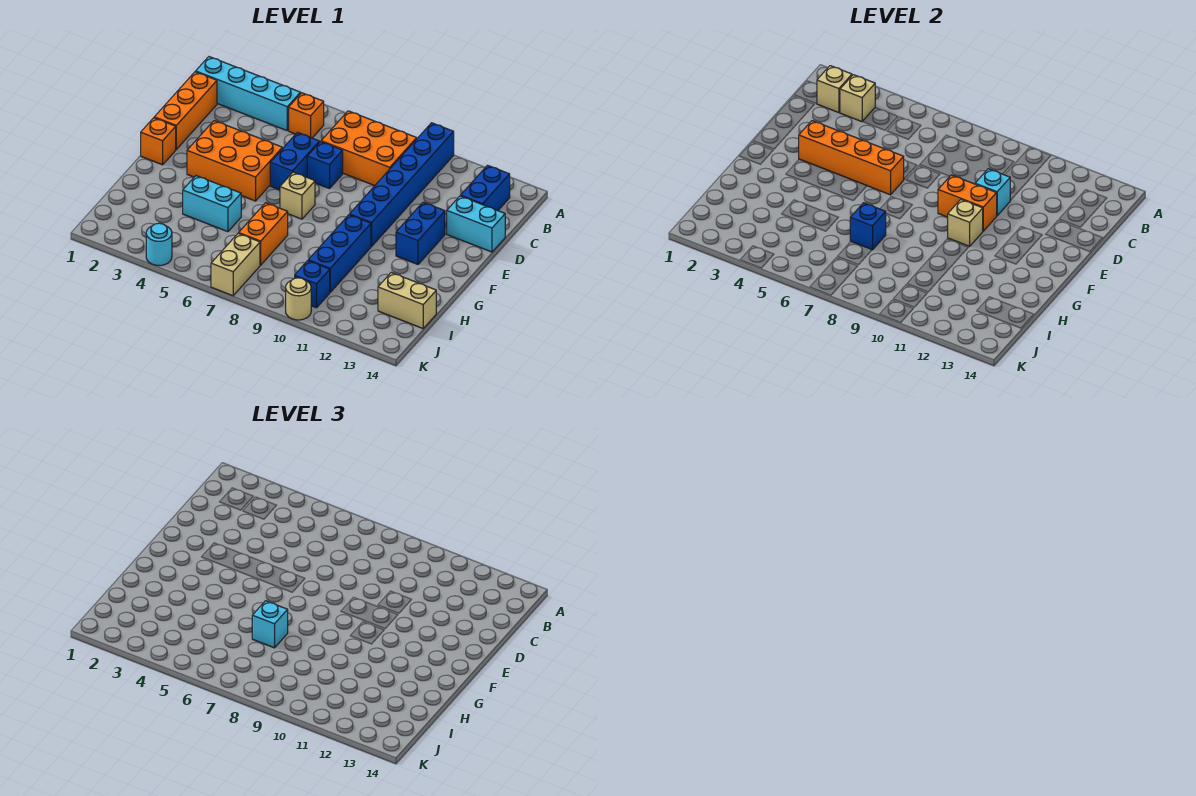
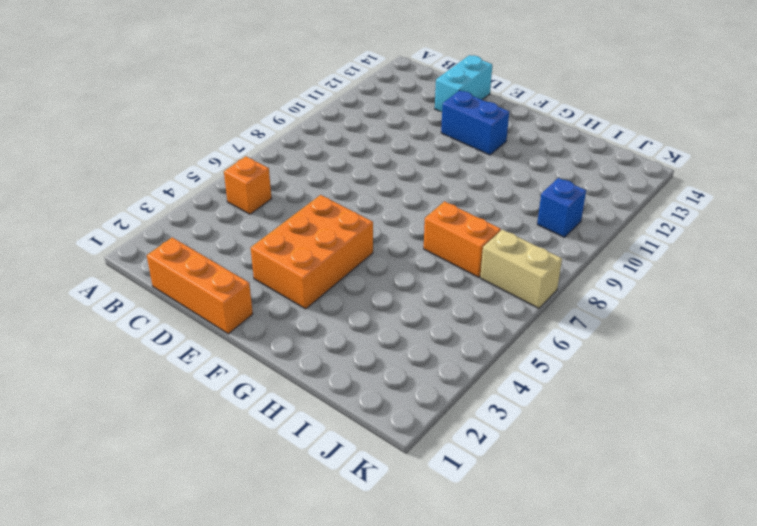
none -> blue 1x6 brick [350,123,454,246]
none -> cyan 1x4 brick [196,57,300,131]
none -> orange 2x3 brick [321,111,417,186]

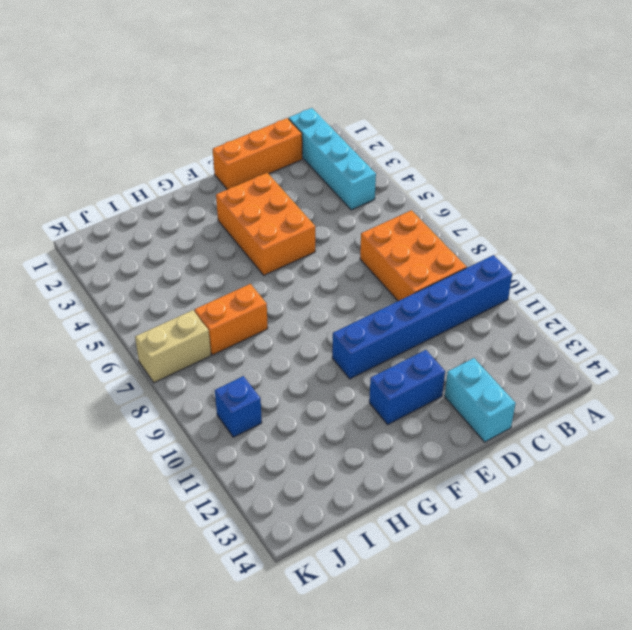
none -> orange 1x1 brick [289,93,324,138]
none -> blue 1x2 brick [461,165,510,211]
none -> blue 1x2 brick [270,133,319,190]

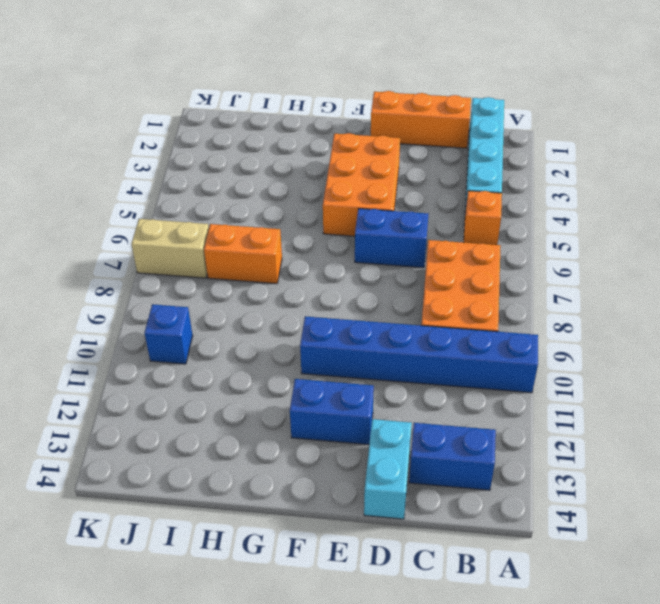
none -> blue 1x1 brick [307,142,343,189]
none -> orange 1x1 brick [141,118,176,165]
none -> tan 1x1 brick [280,172,315,219]

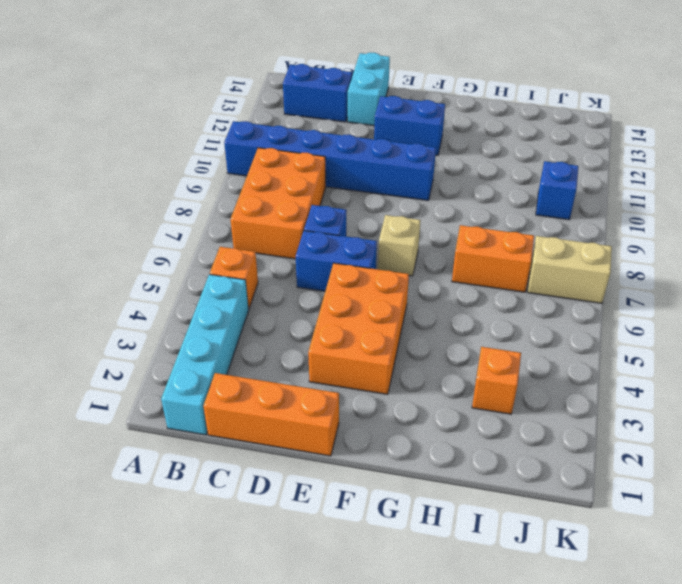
orange 1x1 brick [472,347,521,414] -> orange 1x1 brick moved to [141,118,176,165]
none -> blue 1x3 brick [308,215,371,292]
none -> cyan 1x2 brick [183,176,241,232]
none -> tan 1x2 brick [378,273,436,328]

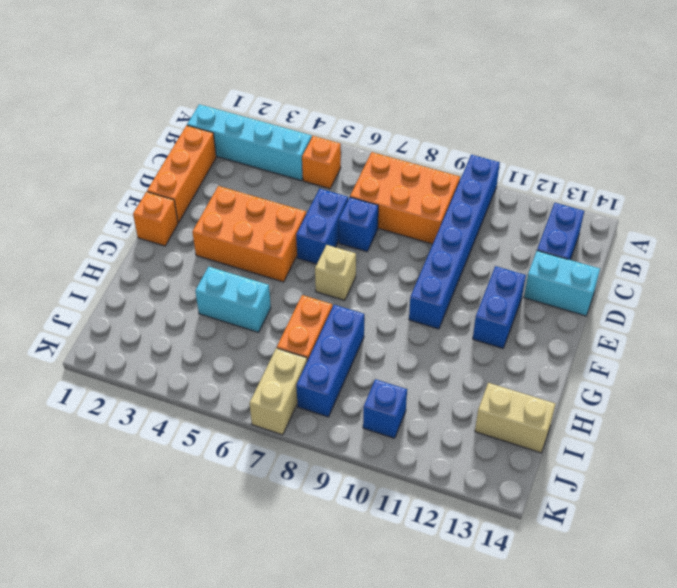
blue 1x3 brick [296,305,364,417] -> blue 1x3 brick moved to [308,215,371,292]
none -> cyan 1x1 round brick [146,223,172,266]
none -> tan 1x1 round brick [286,278,311,320]
none -> tan 1x1 brick [817,66,852,113]

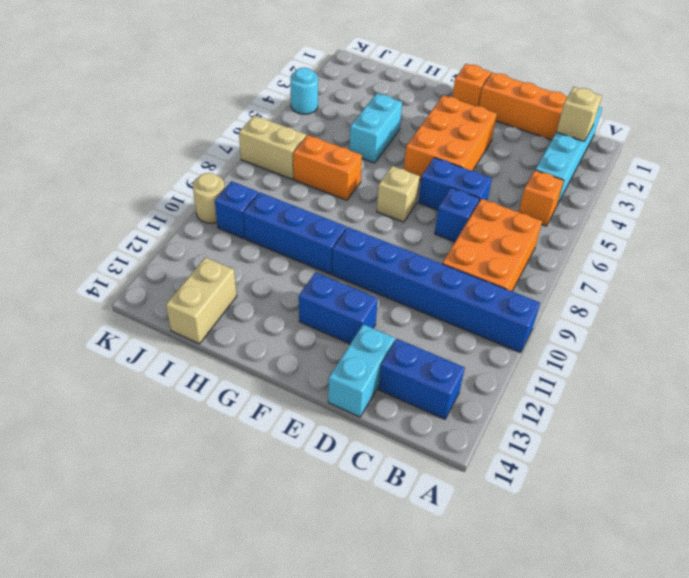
none -> tan 1x1 brick [840,75,875,122]
none -> cyan 1x1 brick [975,169,1010,216]
none -> orange 1x4 brick [799,121,904,195]

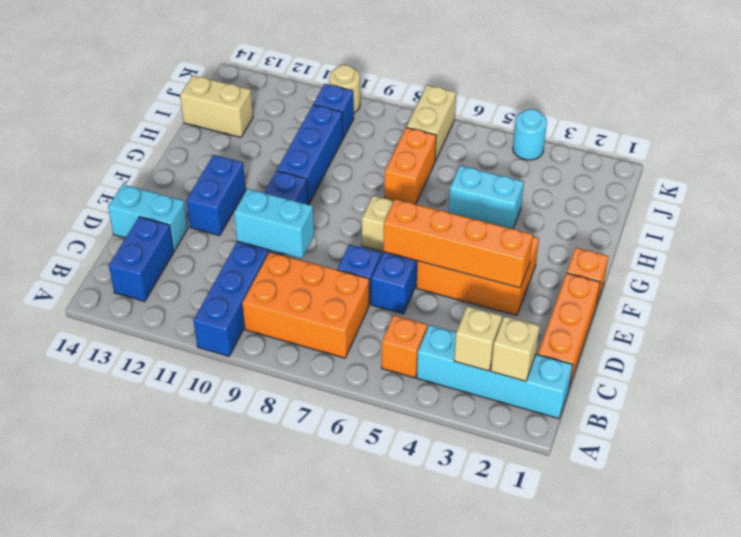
cyan 1x2 brick [234,189,314,259] -> cyan 1x1 brick [975,169,1010,216]
none -> orange 1x2 brick [938,175,997,231]
none -> tan 1x1 brick [948,200,983,246]
none -> blue 1x1 brick [850,203,886,250]

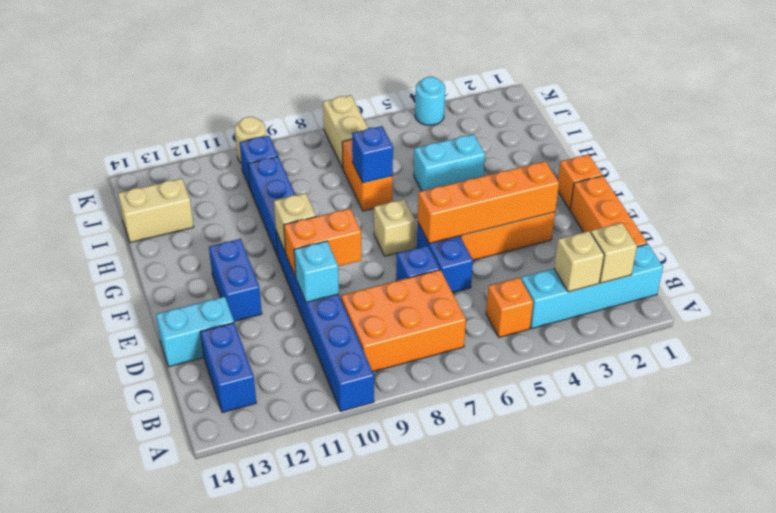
none -> cyan 1x1 brick [252,601,288,648]

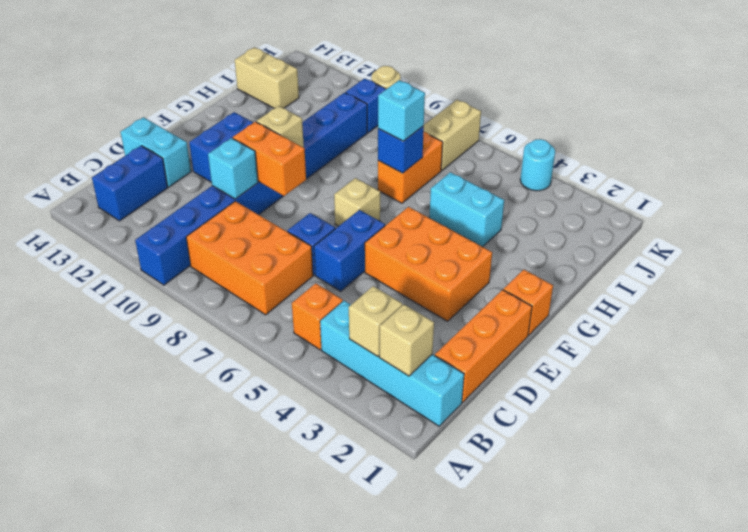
none -> orange 1x4 brick [799,121,904,195]

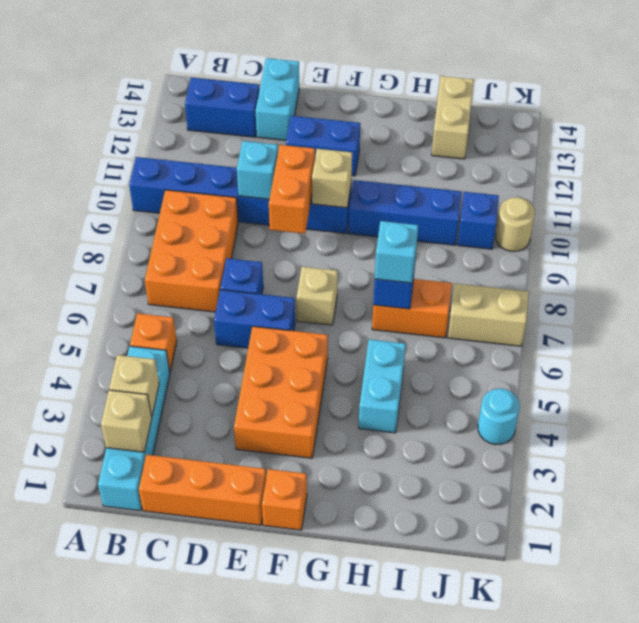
none -> orange 1x4 brick [799,121,904,195]

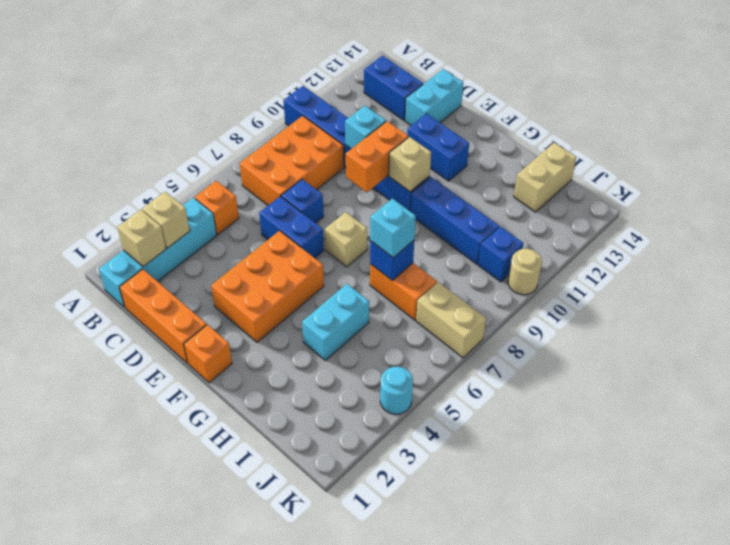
none -> orange 1x4 brick [799,121,904,195]

